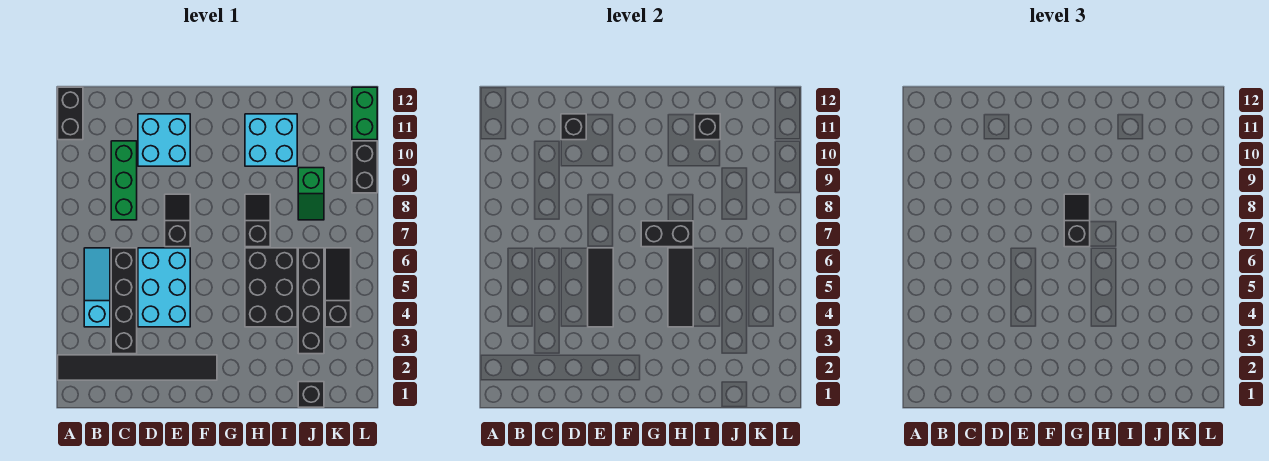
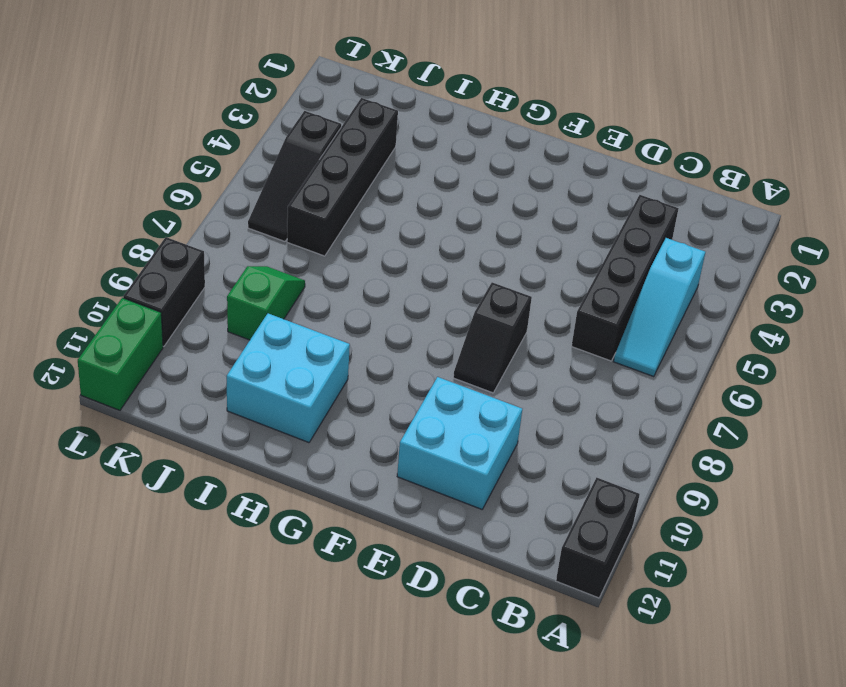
none -> black 1x6 tile [58,355,217,380]
none -> green 1x3 brick [111,141,137,220]
none -> cyan 2x3 brick [138,248,190,327]

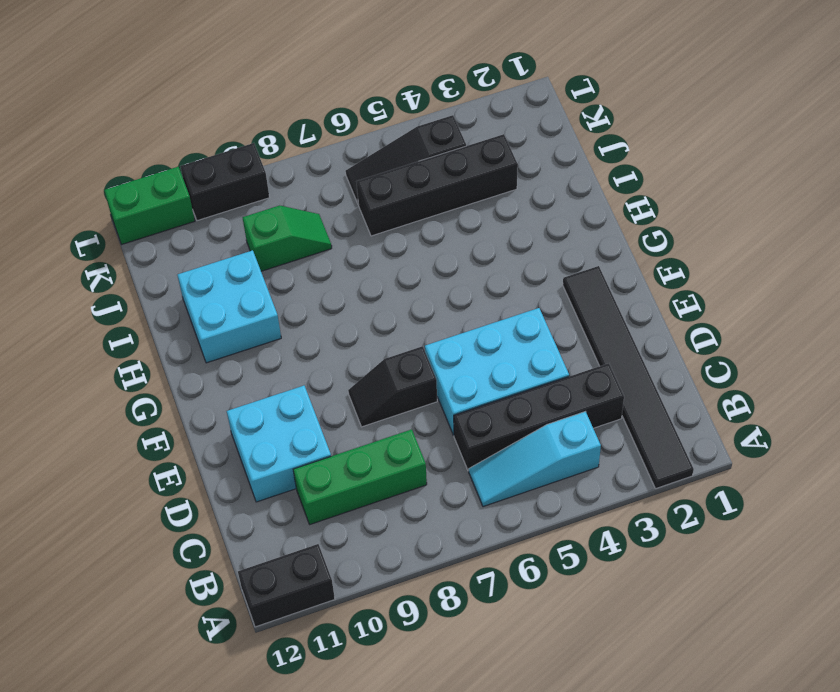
none -> black 2x3 brick [245,248,297,327]
none -> black 1x2 slope [245,194,270,247]
none -> black 1x1 brick [298,382,324,407]

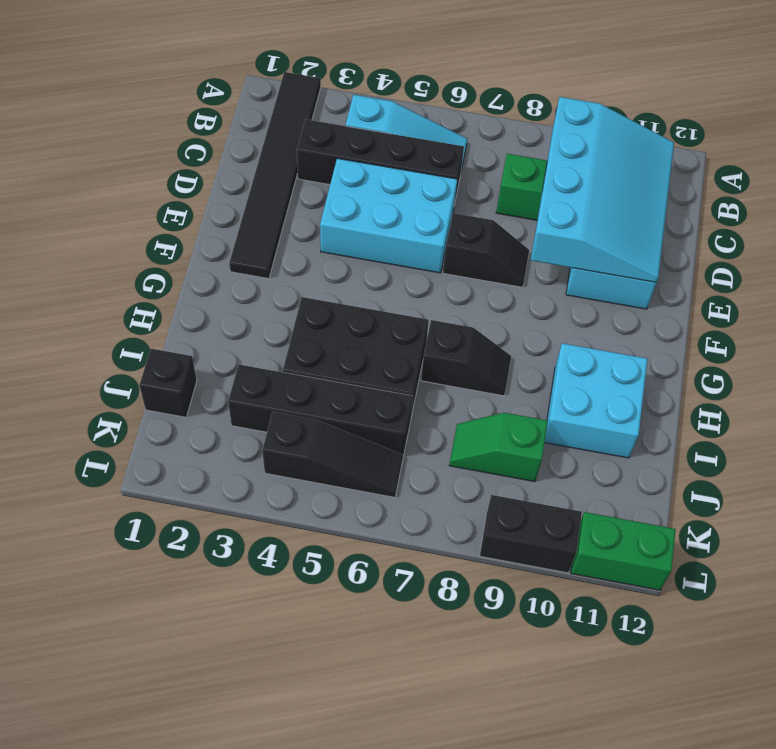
cyan 3x4 slope [531,97,674,282] -> black 1x1 brick [561,114,586,140]
none -> black 1x2 brick [58,87,83,140]
none -> black 1x3 tile [588,248,613,327]
none -> black 1x2 brick [641,221,693,247]

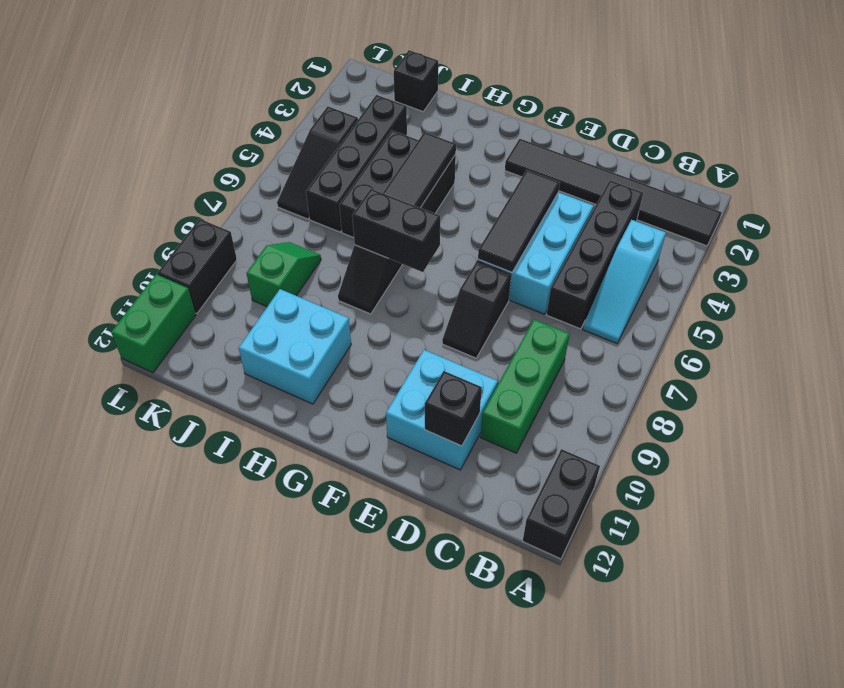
none -> black 1x1 brick [695,114,720,140]
none -> black 1x2 slope [1064,194,1090,247]

